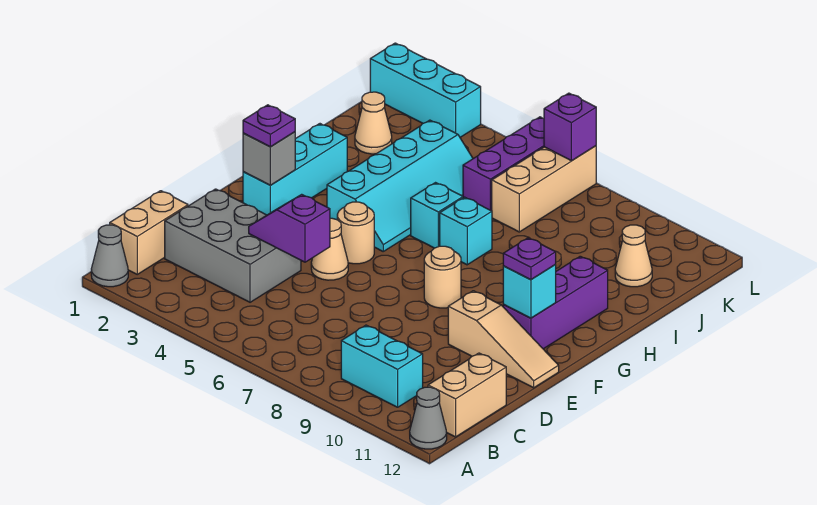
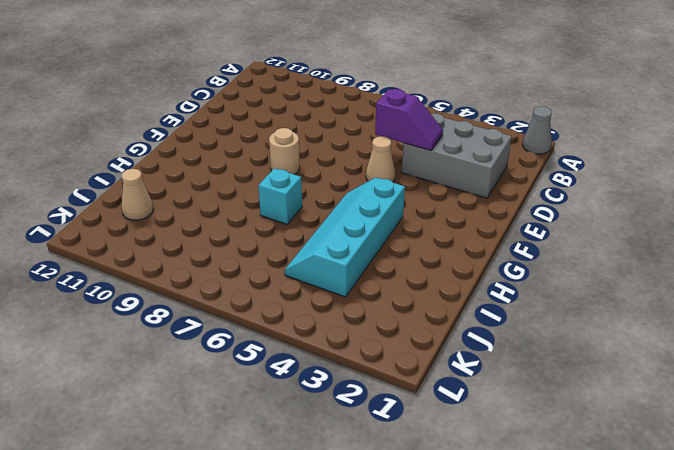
none -> grey 1x1 cone [410,387,447,449]
none -> tan 1x2 brick [110,191,188,274]
none -> cyan 1x2 brick [341,325,423,407]

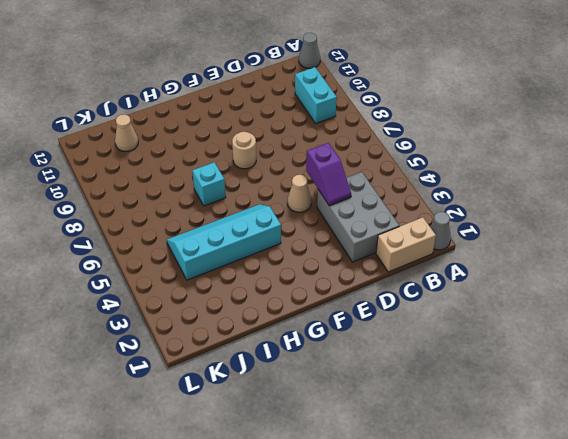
none -> tan 1x2 brick [428,353,506,437]
none -> tan 1x3 slope [448,291,559,388]
none -> cyan 1x3 brick [243,124,347,215]

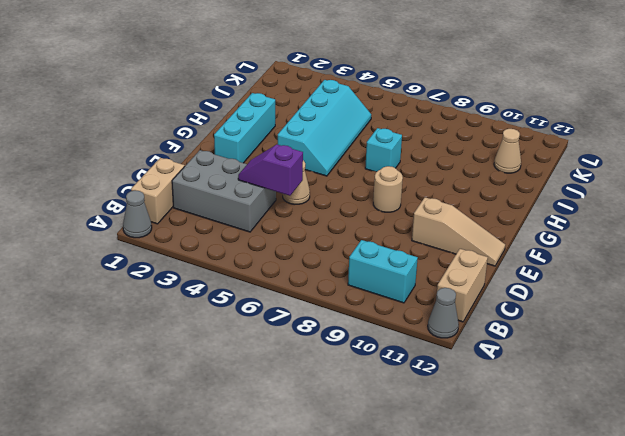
none -> tan 1x1 round brick [337,202,374,264]
none -> purple 1x3 brick [503,256,608,349]
none -> cyan 1x1 brick [411,183,463,248]

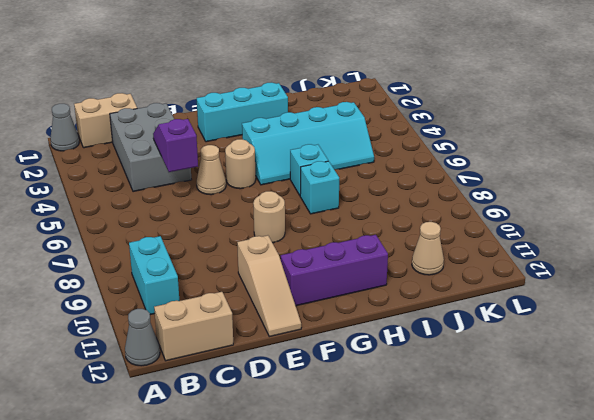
none -> tan 1x1 cone [355,92,392,154]
none -> purple 1x3 brick [463,117,544,211]
none -> tan 1x3 brick [492,146,596,232]

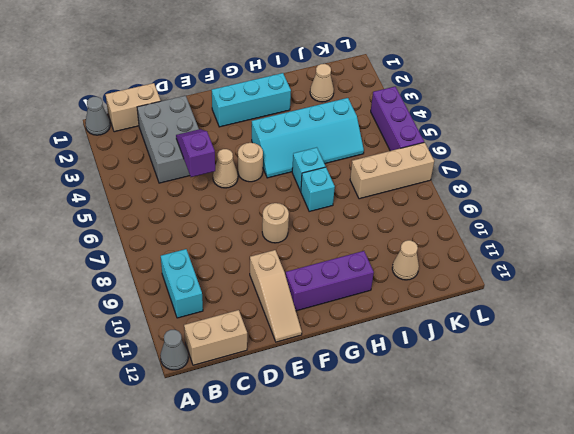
purple 1x3 brick [371,87,424,151] -> purple 1x3 brick turned to [463,117,544,211]
none -> cyan 1x3 brick [370,43,481,137]
none -> grey 1x1 brick [243,132,295,185]
none -> cyan 1x1 brick [503,264,556,318]

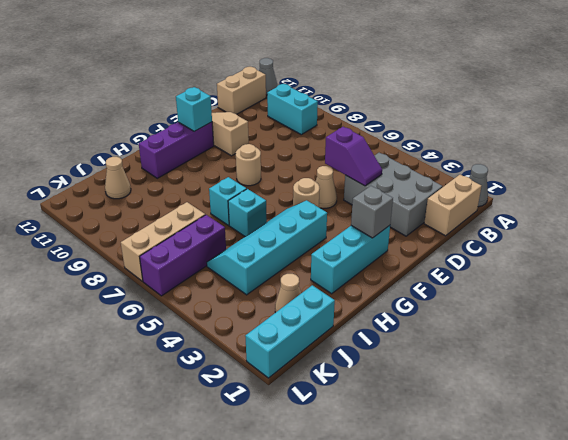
cyan 1x3 brick [245,285,335,378] -> cyan 1x3 brick turned to [370,43,481,137]
none -> purple 1x1 brick [544,93,596,161]
none -> purple 1x1 plate [243,105,295,147]
none -> purple 1x1 plate [503,238,556,280]

